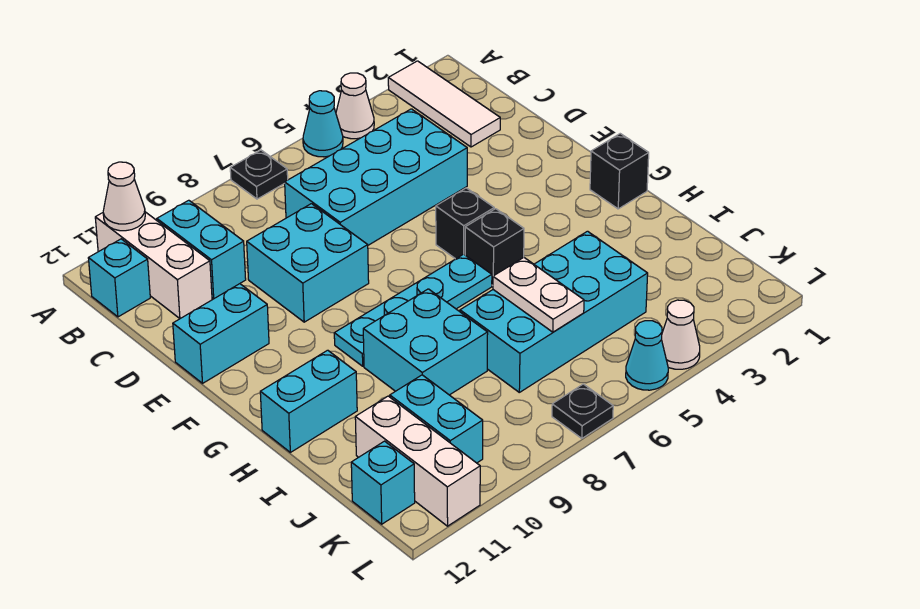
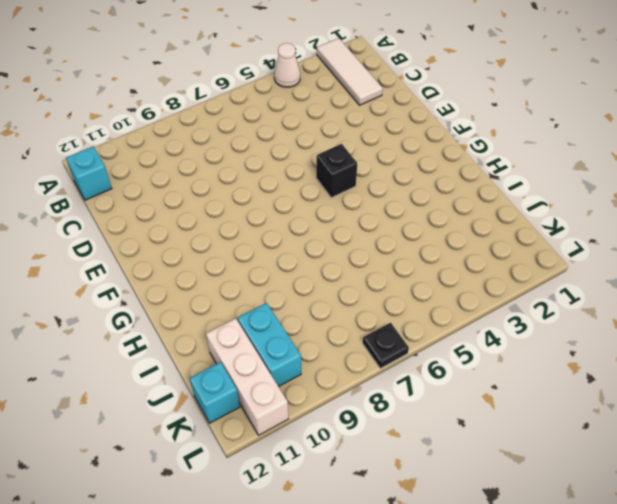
none -> cyan 1x1 cone [303,91,343,157]
none -> black 1x1 plate [230,150,288,199]
none -> white 1x3 brick [95,212,212,319]

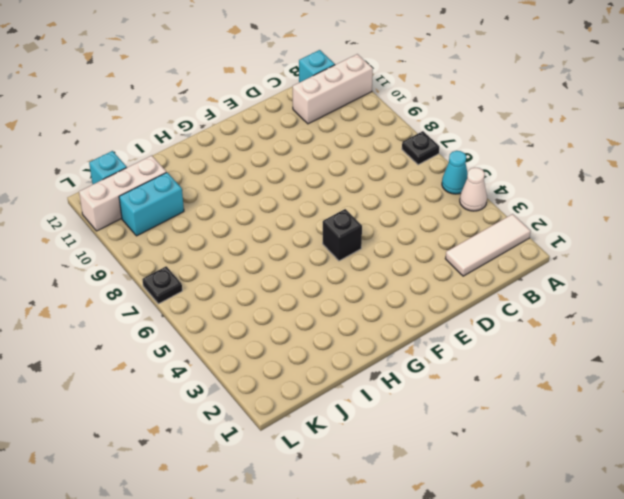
none -> cyan 1x2 brick [157,200,246,299]
none -> cyan 2x4 brick [285,109,467,245]
none -> cyan 2x2 brick [247,204,369,322]

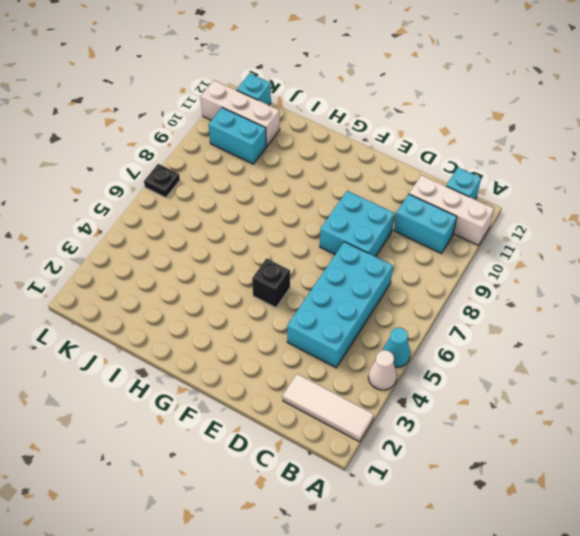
none -> black 1x1 plate [230,150,288,199]
none -> cyan 1x2 brick [173,284,269,383]
none -> black 1x1 brick [590,134,649,209]

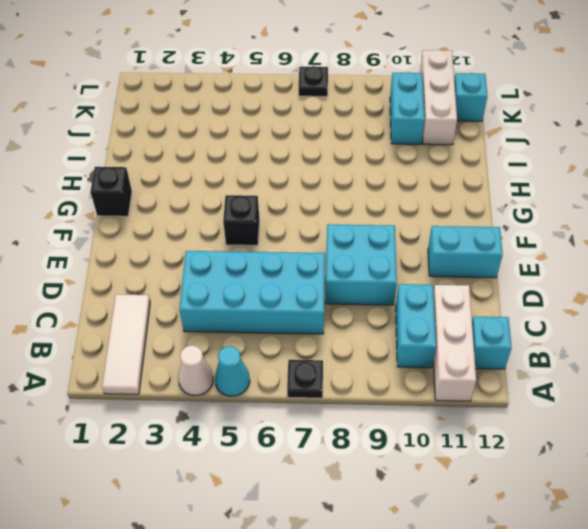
none -> black 1x1 brick [465,209,524,285]
none -> cyan 1x4 plate [334,254,492,366]
none -> cyan 2x2 brick [363,289,488,395]

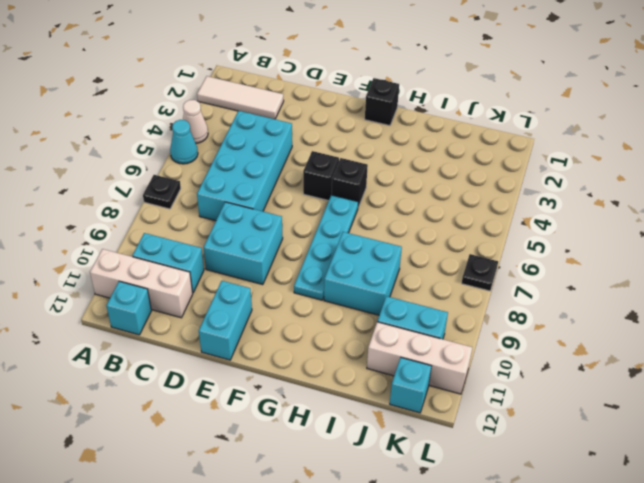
none -> cyan 1x2 brick [260,350,357,452]
none -> cyan 2x4 brick [460,231,648,392]
none -> white 1x1 cone [662,300,700,369]

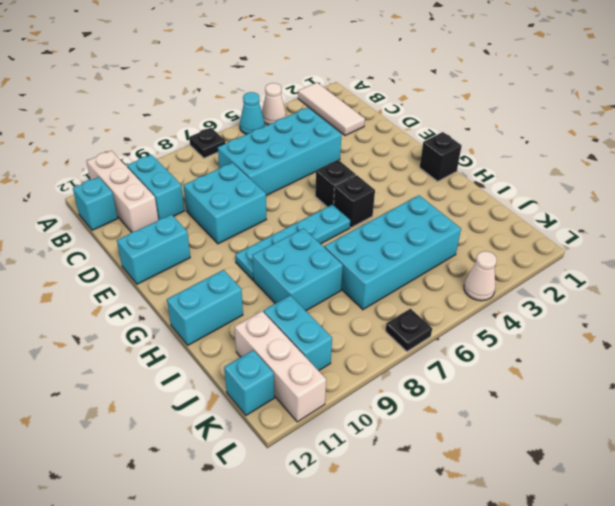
none -> cyan 1x1 cone [626,321,668,390]
none -> white 1x1 cone [103,162,145,231]
none -> white 1x2 plate [493,257,584,332]

